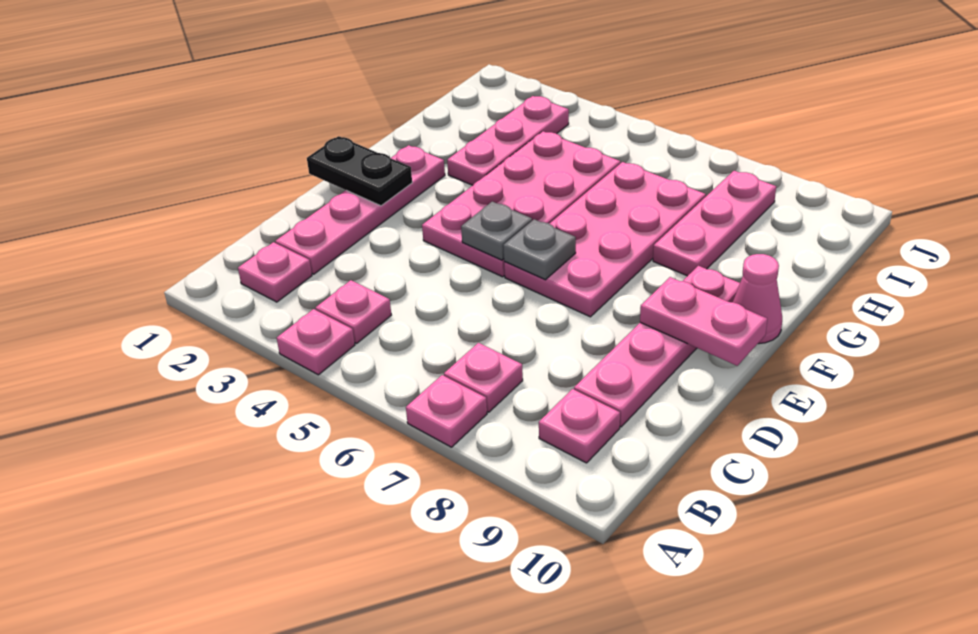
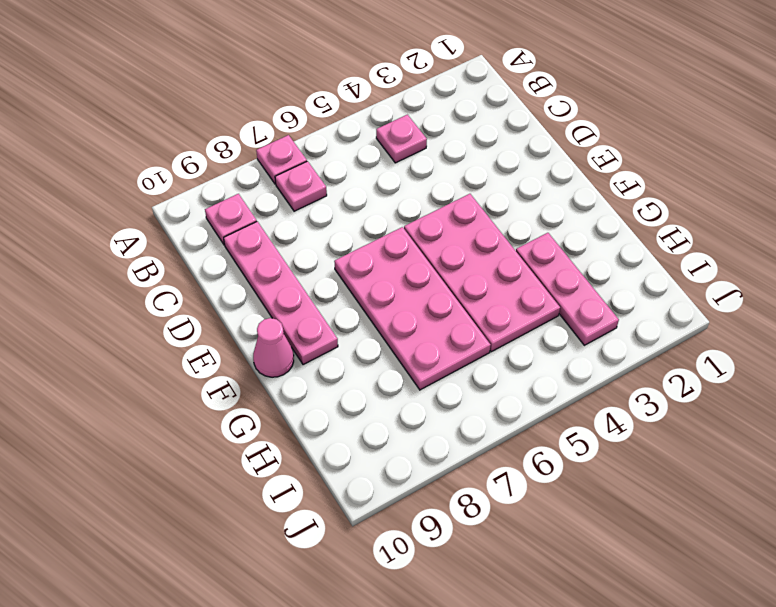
none -> pink 1x1 plate [277,309,355,375]
none -> pink 1x1 plate [238,242,312,302]
none -> pink 1x4 plate [275,145,445,274]

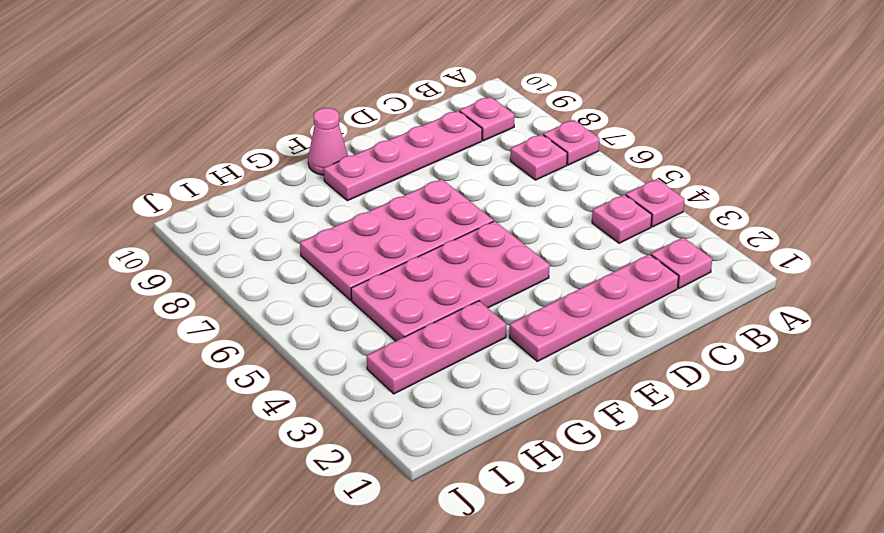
none -> pink 1x3 plate [653,171,776,276]
none -> black 1x2 plate [307,136,412,206]
none -> grey 1x1 plate [461,202,532,260]

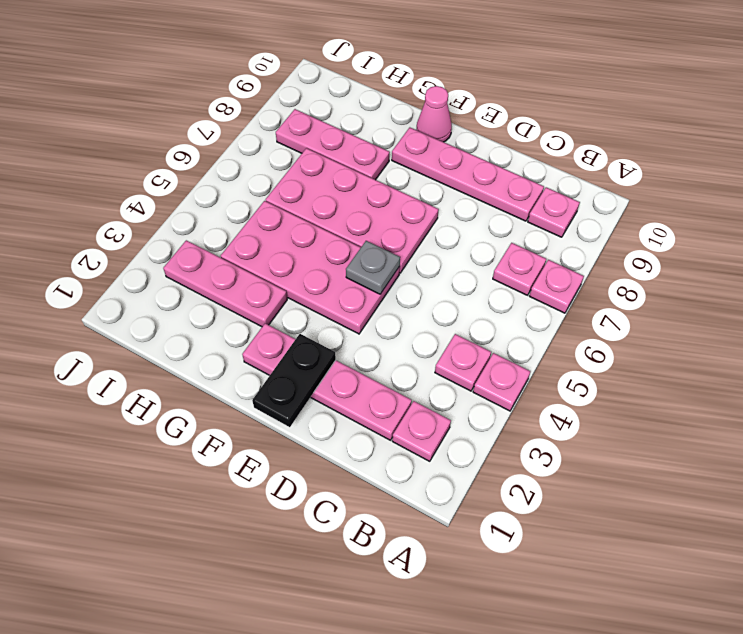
none -> grey 1x1 plate [503,219,576,280]
none -> pink 1x2 plate [640,277,767,366]

